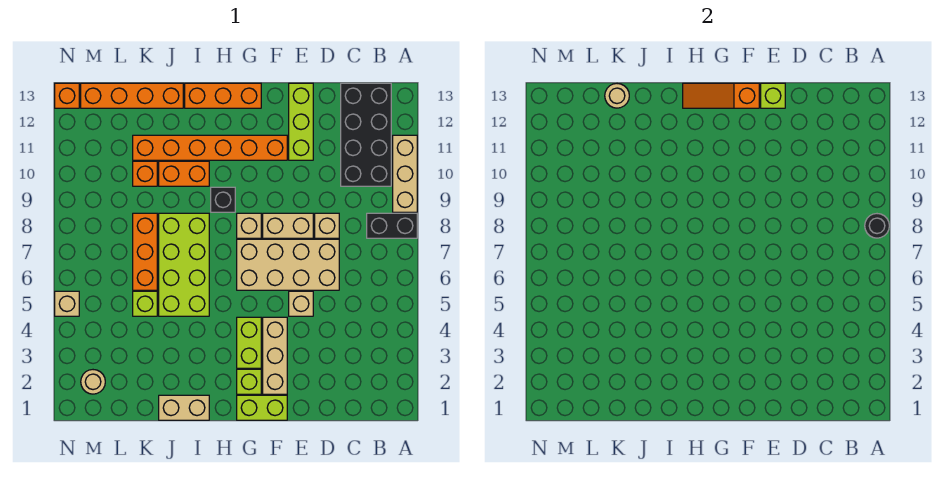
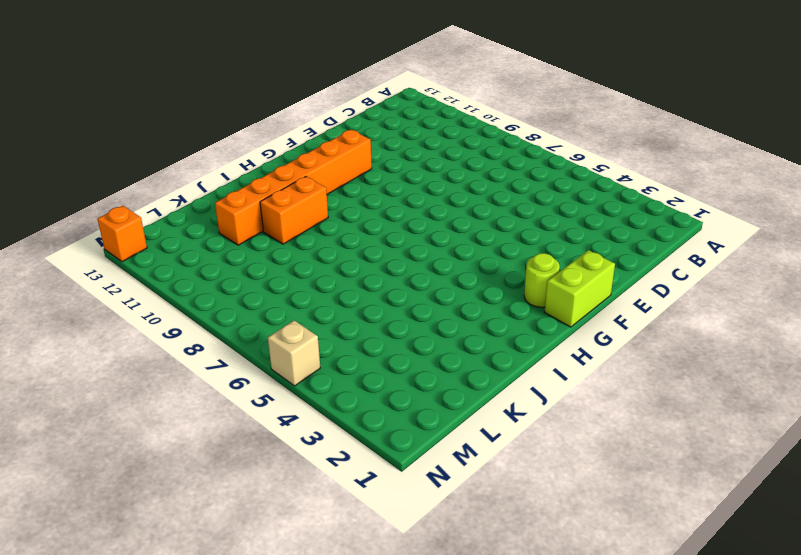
lime 1x1 round brick [524,253,560,307] -> lime 1x1 brick [237,369,261,394]
none -> black 1x2 brick [367,213,417,238]
none -> tan 1x3 brick [393,135,417,212]
none -> black 2x4 brick [341,83,391,186]
none -> tan 2x4 brick [237,239,339,290]

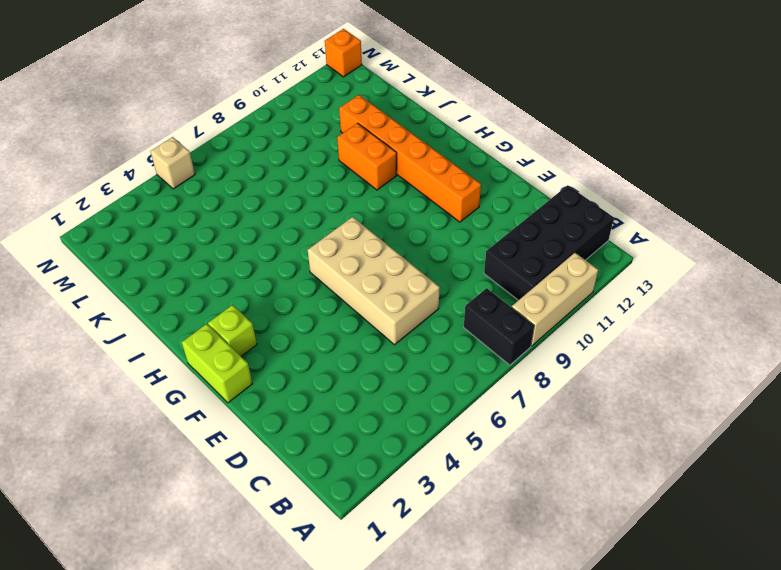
none -> tan 1x1 brick [315,213,339,238]
none -> tan 1x1 brick [289,291,313,316]
none -> tan 1x2 brick [263,213,313,238]
none -> lime 1x3 brick [289,83,313,160]

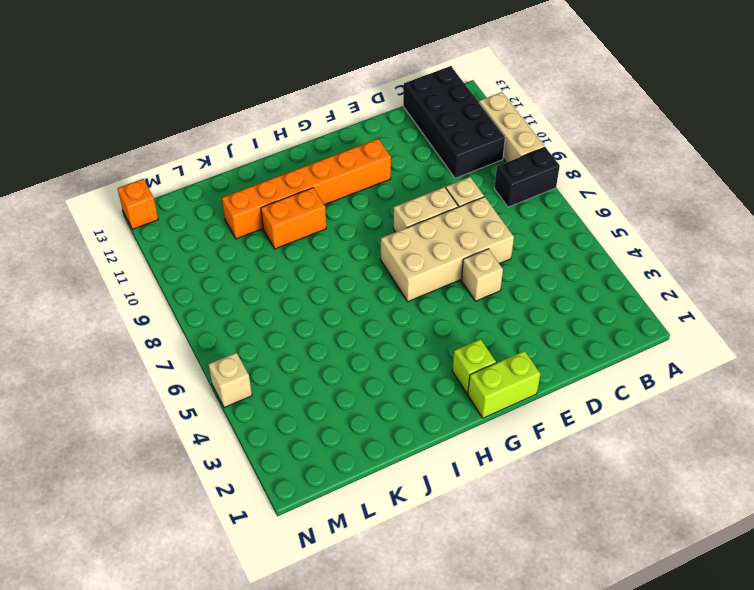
none -> lime 1x3 brick [289,83,313,160]
none -> tan 1x3 brick [263,317,287,394]
none -> lime 1x2 brick [237,317,261,368]
none -> tan 1x1 brick [237,213,261,238]

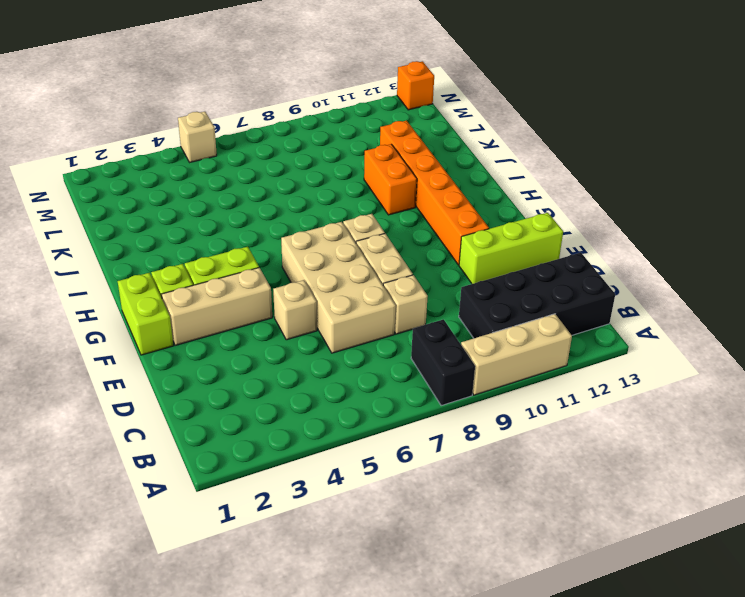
none -> orange 1x3 brick [185,83,261,108]
none -> black 1x1 brick [211,187,235,212]
none -> tan 1x2 brick [159,395,209,420]
none -> lime 2x4 brick [159,213,209,316]

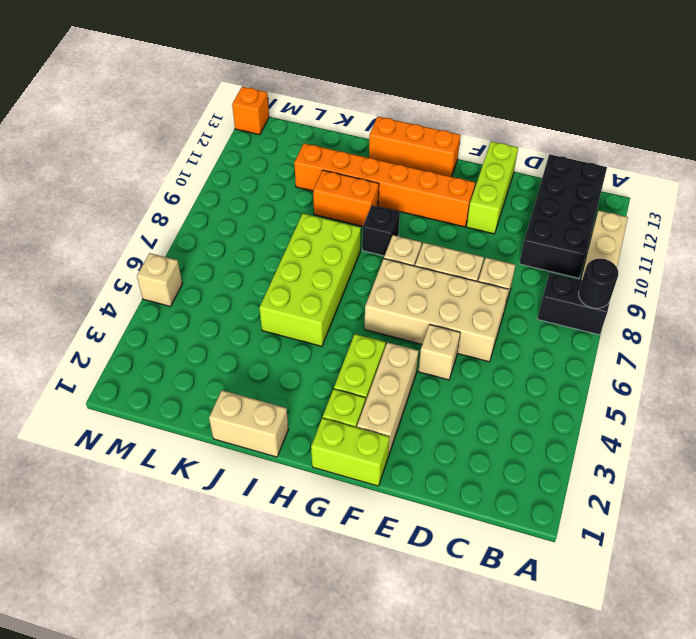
none -> orange 1x4 brick [81,83,183,108]
none -> lime 1x1 brick [133,291,157,316]
none -> orange 1x3 brick [133,213,157,290]
none -> orange 1x1 brick [133,161,157,186]

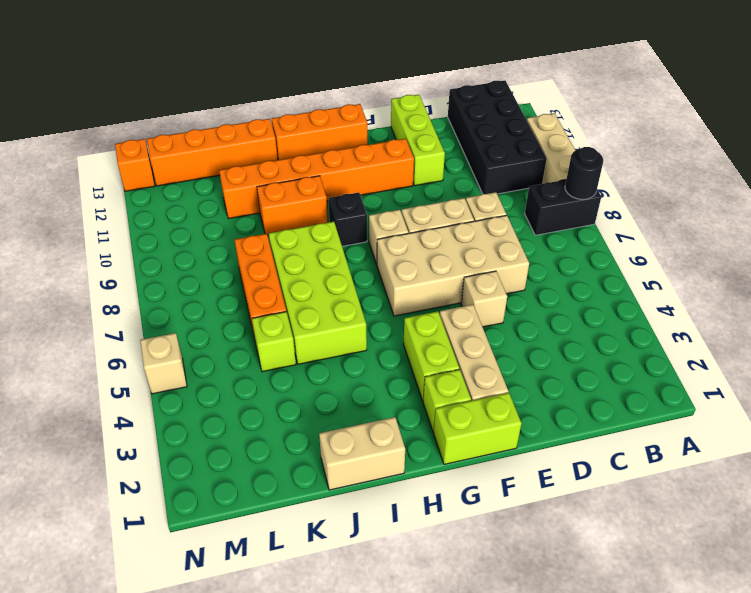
none -> orange 1x1 brick [133,161,157,186]
none -> tan 1x1 round brick [81,370,105,394]
none -> lime 1x1 brick [761,83,785,108]
none -> orange 1x3 slope [683,83,759,108]

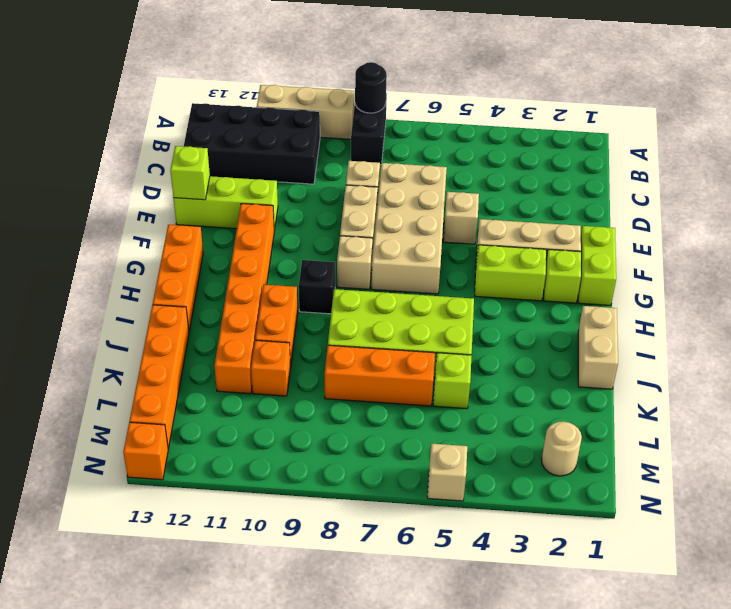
none -> orange 1x3 slope [683,83,759,108]
none -> tan 1x1 round brick [605,84,629,108]

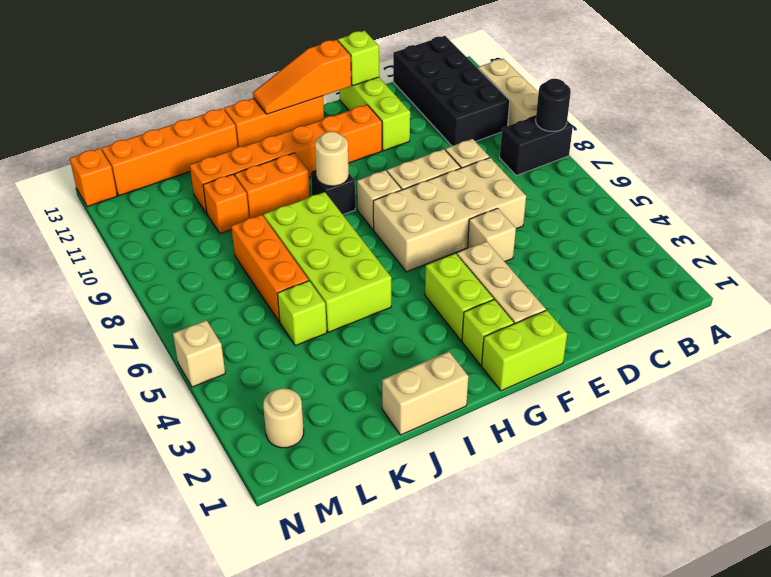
tan 1x1 round brick [315,131,349,186] -> tan 1x1 round brick moved to [605,84,629,108]

